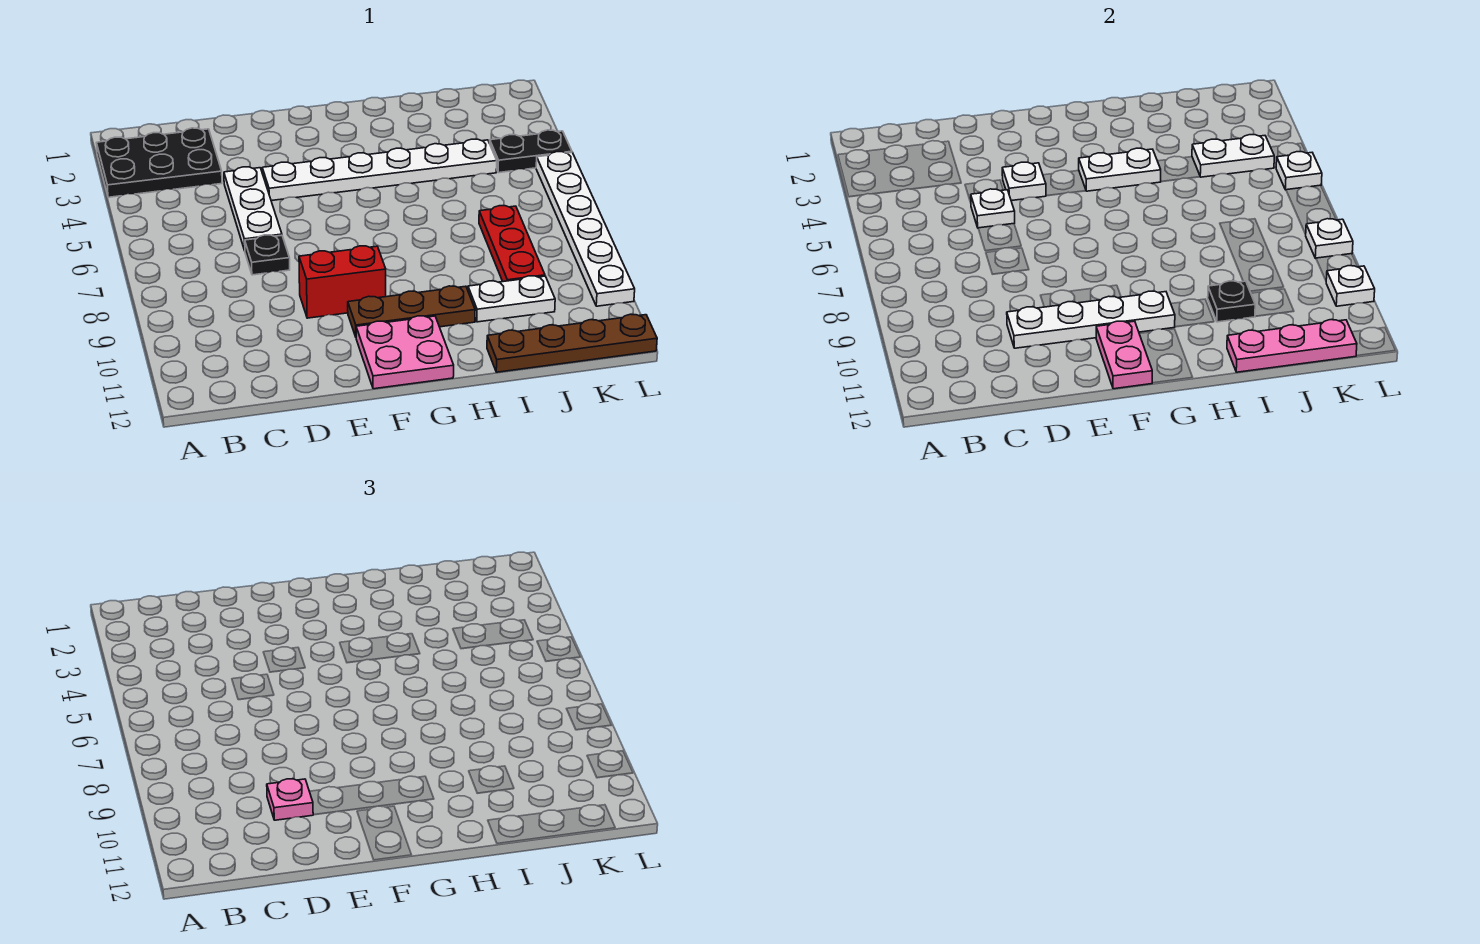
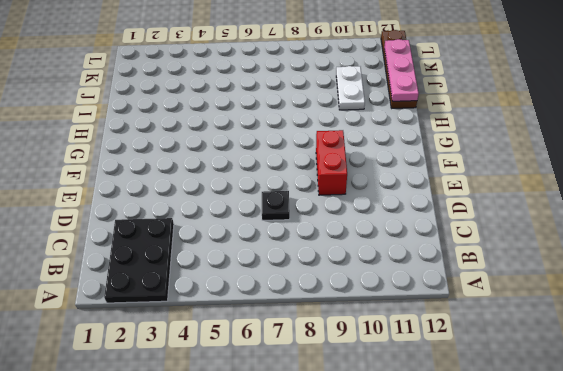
none -> white 1x3 plate [224,167,282,250]
none -> white 1x6 plate [262,139,497,201]
none -> brown 1x3 plate [348,286,475,337]

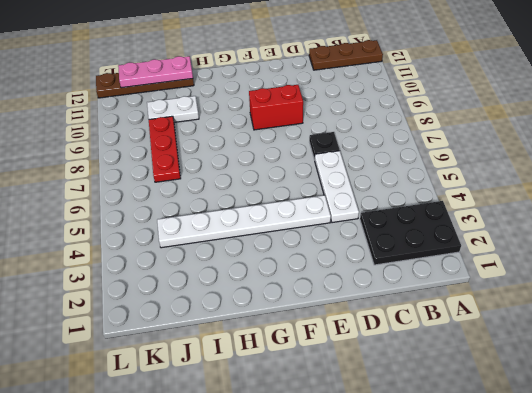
brown 1x3 plate [309,40,383,70] -> brown 1x3 plate moved to [348,286,475,337]
none -> pink 2x2 plate [356,316,454,389]
none -> black 1x2 plate [490,130,572,173]
none -> white 1x6 plate [536,152,635,306]

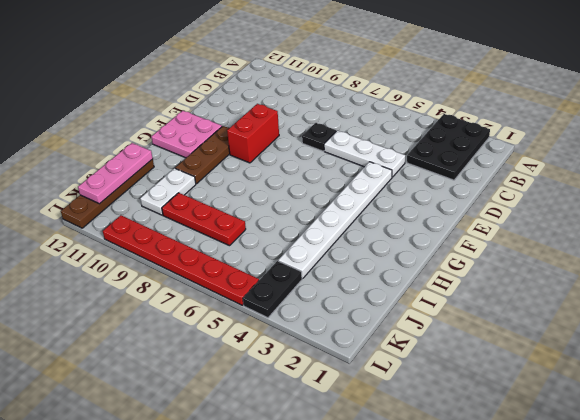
red 1x6 plate [103,215,259,305] -> white 1x6 plate [536,152,635,306]
none -> white 1x1 plate [971,189,1015,228]
none -> white 1x4 plate [1007,291,1175,348]
none -> white 1x1 plate [1002,162,1046,201]

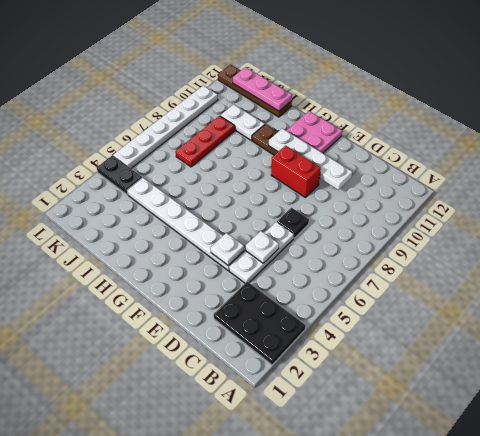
none -> pink 1x2 plate [1096,321,1152,389]
none -> white 1x2 plate [1079,148,1161,191]
none -> black 1x1 plate [1208,281,1255,322]

